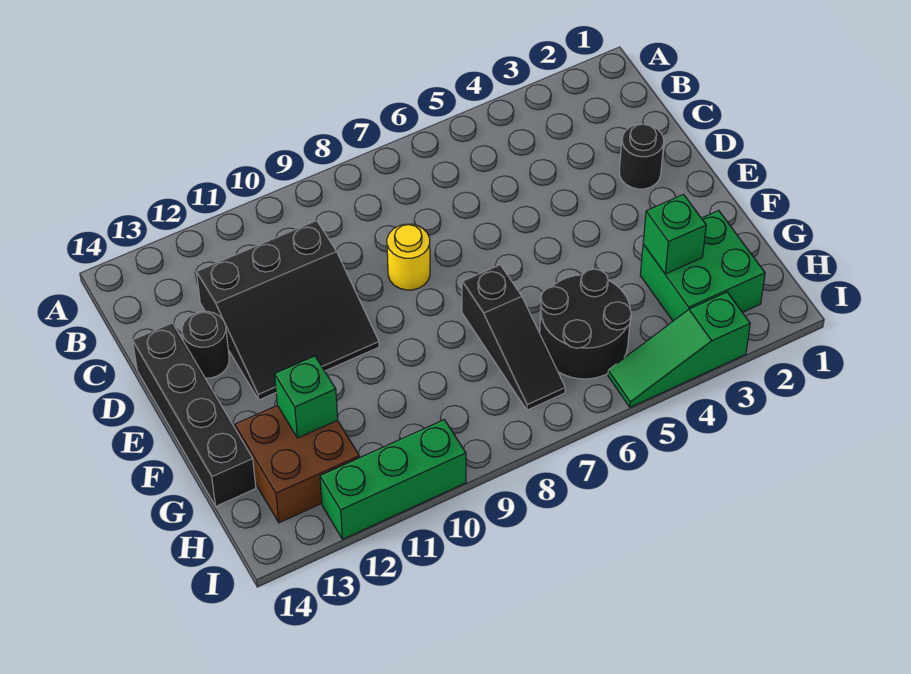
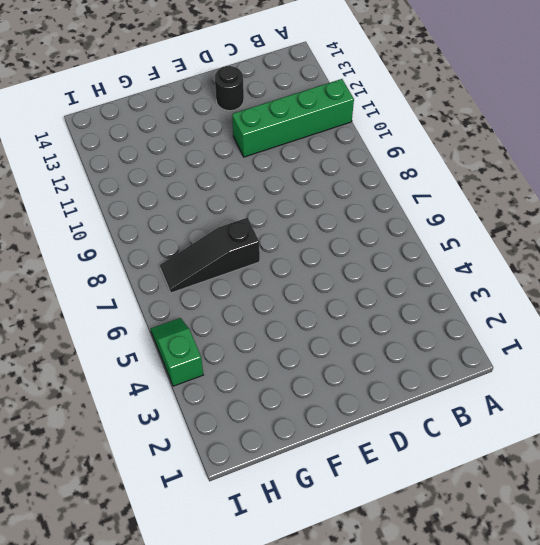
green 1x4 brick [232,79,354,157] -> black 3x3 slope [196,221,379,400]
green 1x2 slope [151,318,203,386] -> green 1x3 slope [608,292,750,407]
none -> black 1x1 round brick [619,124,664,189]
none -> yellow 1x1 round brick [387,224,430,290]
none -> black 1x4 brick [133,323,256,506]

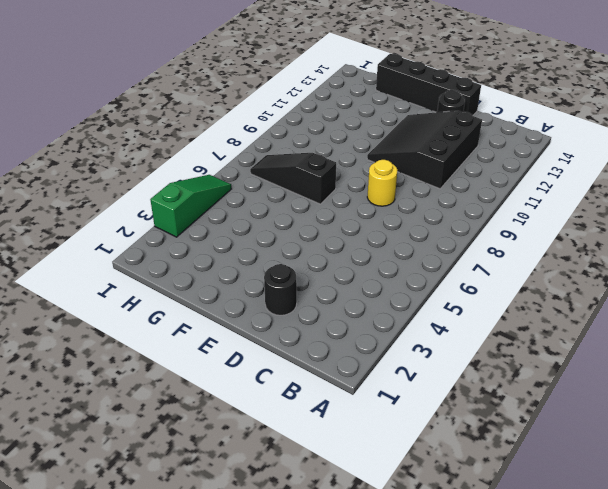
none -> green 2x2 brick [640,211,765,321]
none -> black 2x2 round brick [540,269,631,379]
none -> brown 2x2 brick [235,405,360,523]

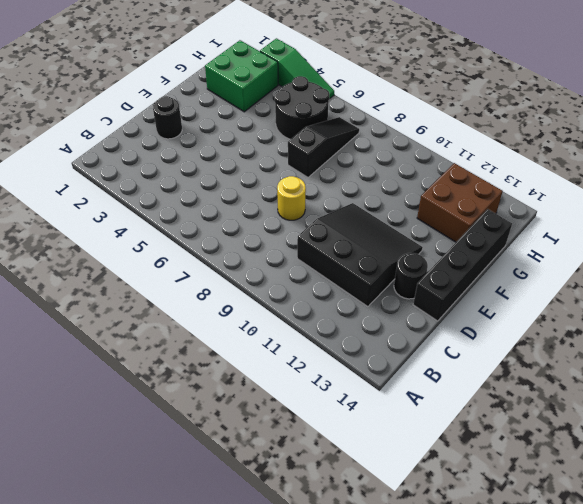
none -> green 1x3 brick [320,420,466,539]
none -> green 1x1 brick [643,194,706,274]
none -> green 1x1 brick [275,356,338,438]

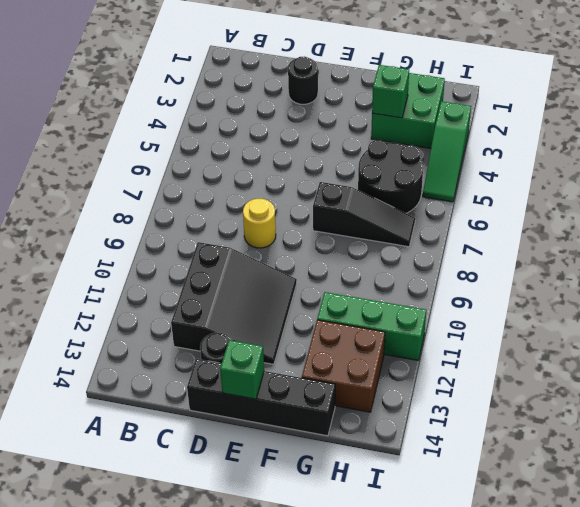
green 1x1 brick [220,340,264,399] -> green 1x1 brick moved to [275,356,338,438]
green 1x3 brick [317,292,426,360] -> green 1x3 brick turned to [320,420,466,539]

